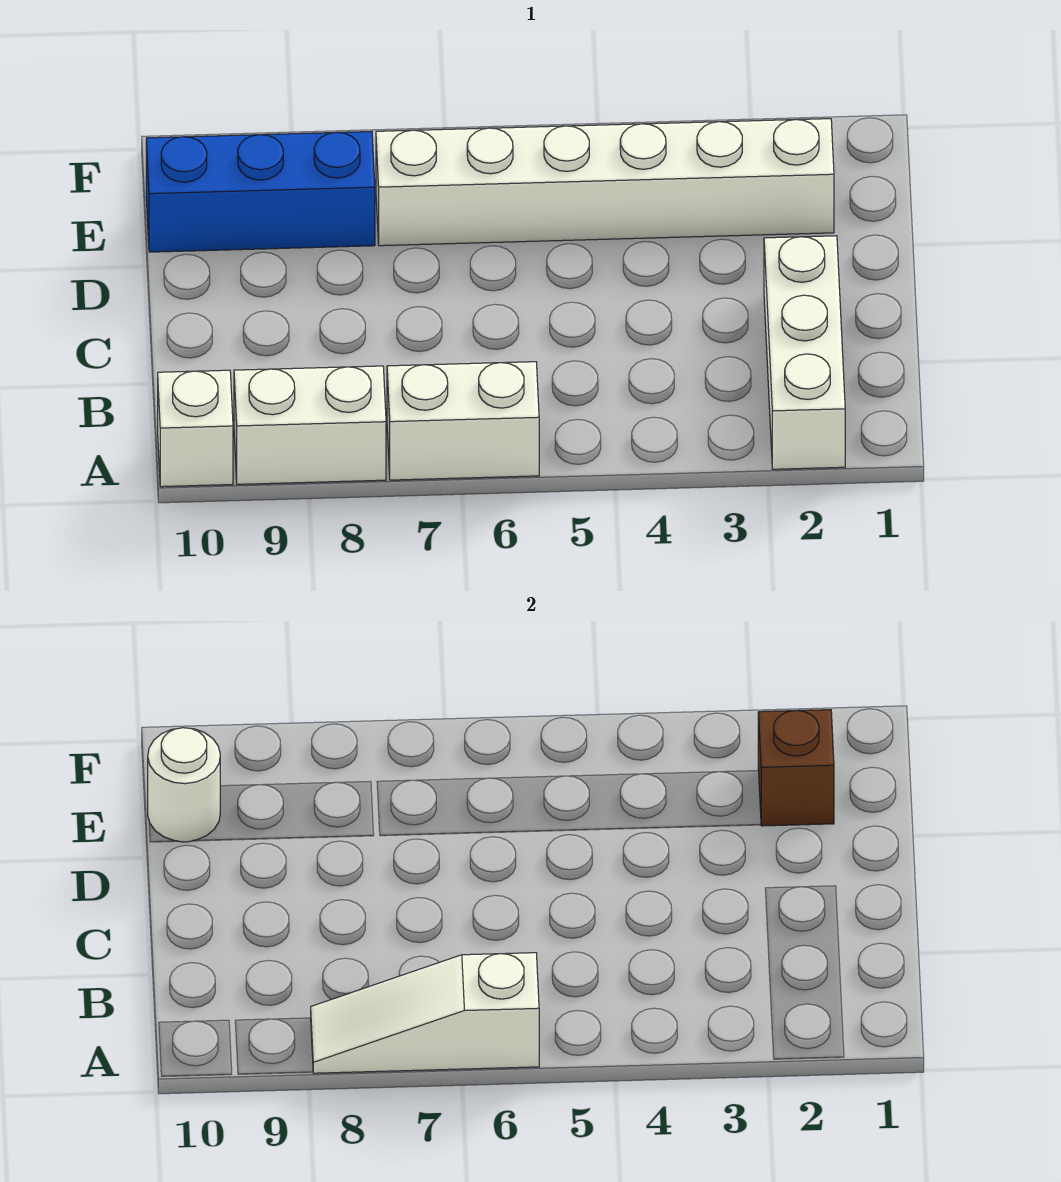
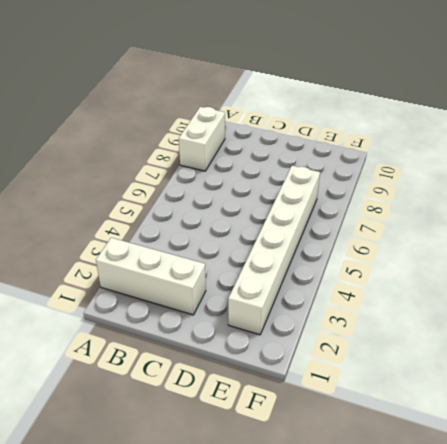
none -> white 1x2 brick [387,362,539,480]
none -> white 1x1 brick [158,370,233,487]

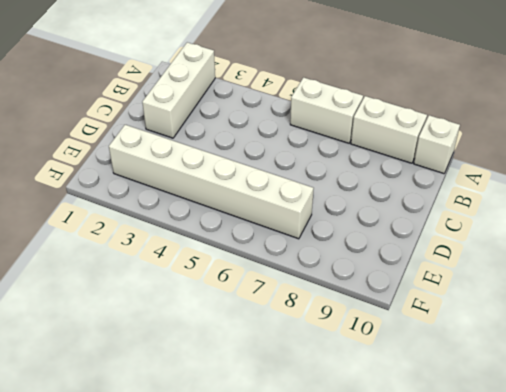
none -> blue 1x3 brick [146,132,375,252]
none -> white 1x3 slope [311,953,539,1073]

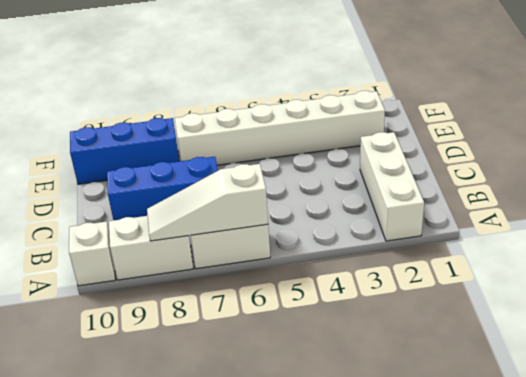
blue 1x3 brick [107,157,218,220] -> none
none -> brown 1x1 brick [758,710,834,826]
none -> white 1x1 round brick [148,728,220,842]

